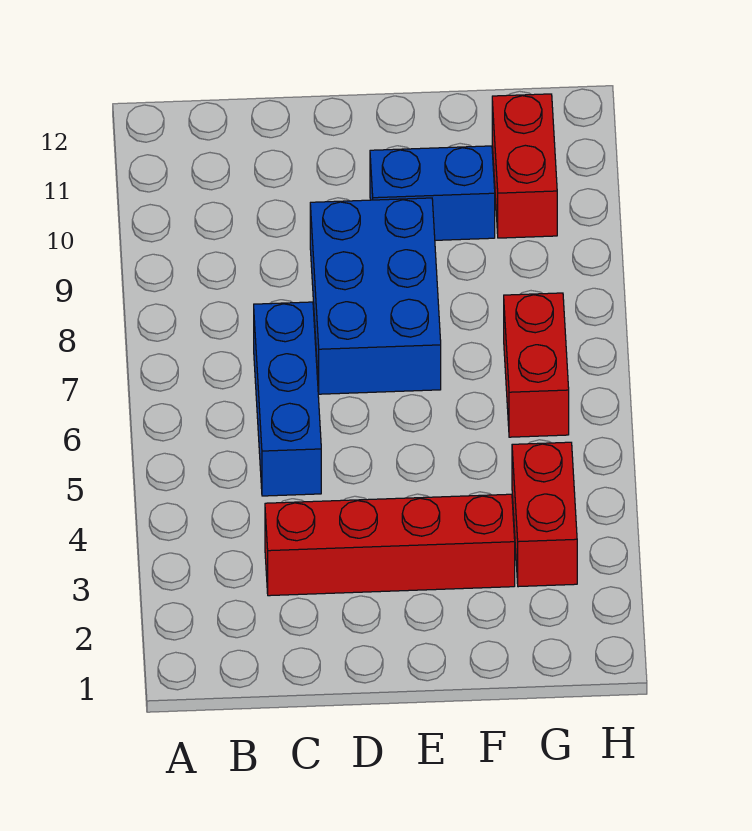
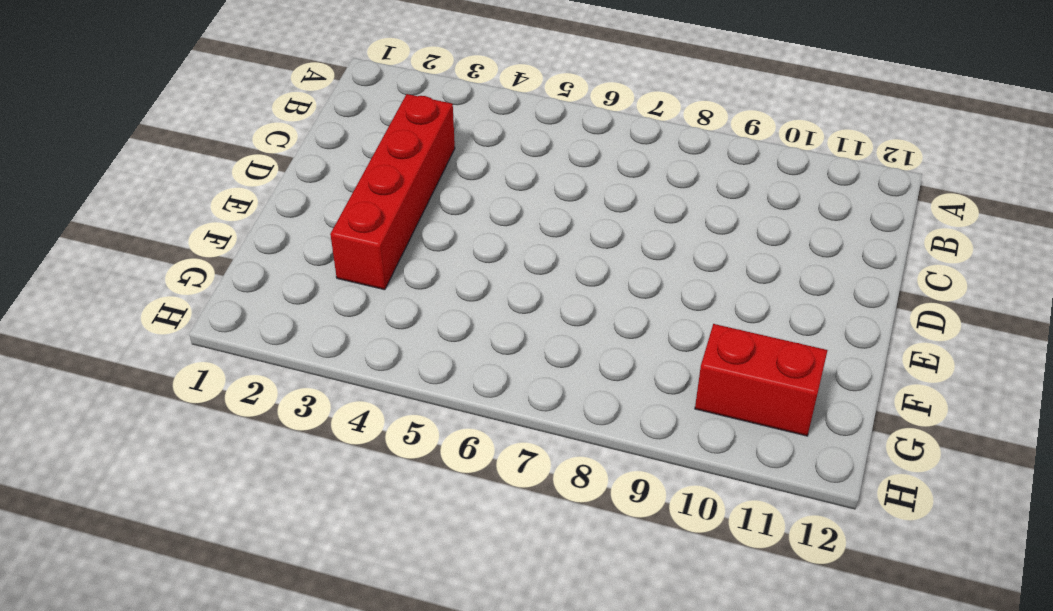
none -> blue 1x3 brick [254,302,321,496]
none -> blue 2x3 brick [310,198,441,394]

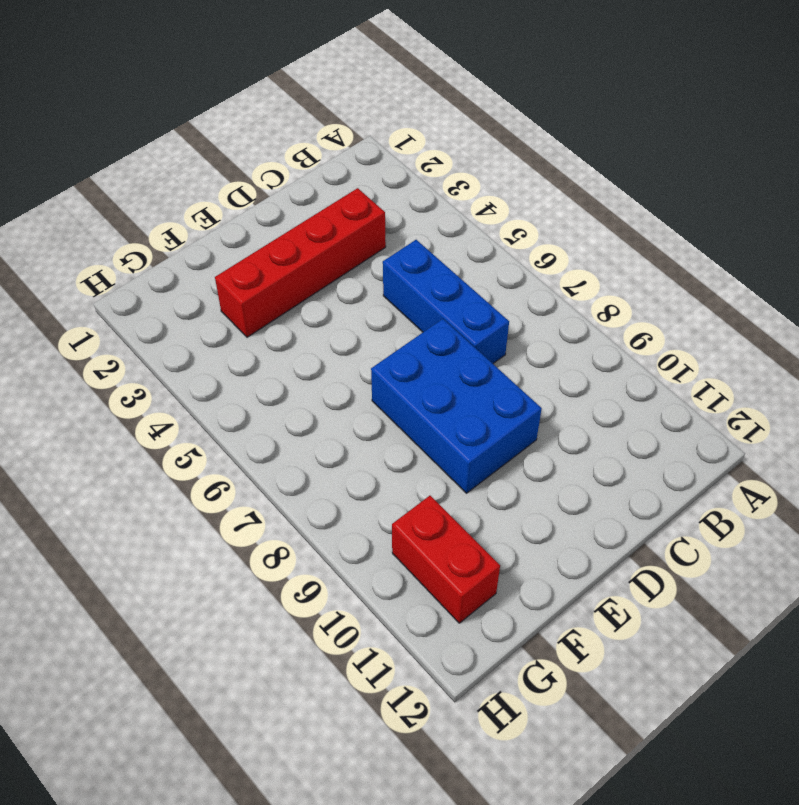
none -> blue 1x2 brick [370,146,495,240]
none -> red 1x2 brick [512,442,577,587]

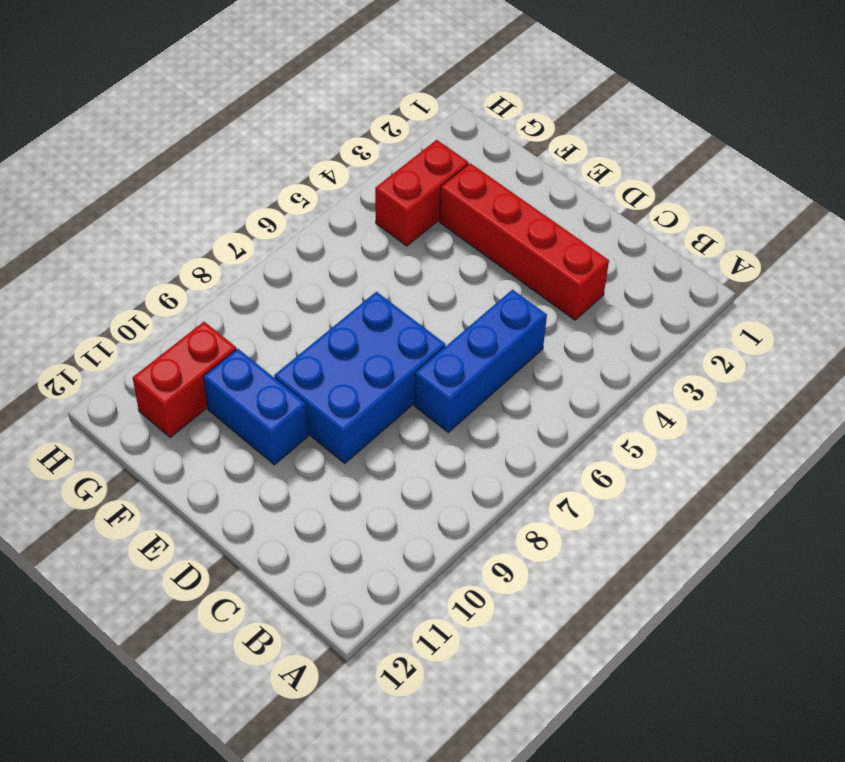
none -> red 1x2 brick [504,293,569,437]

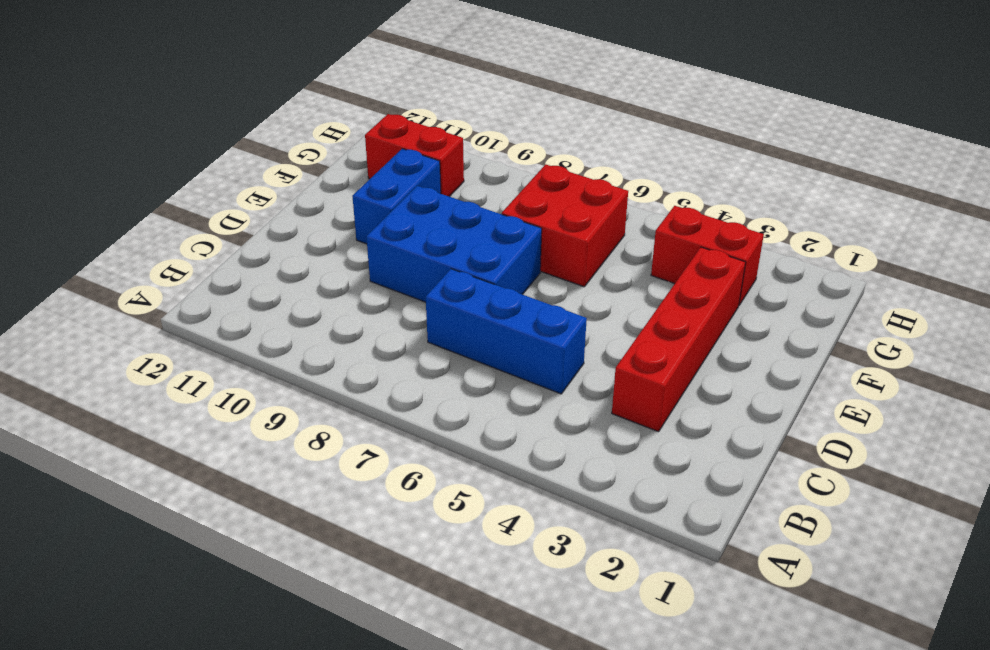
red 2x2 brick [502,164,628,287] -> red 1x2 brick [504,293,569,437]

